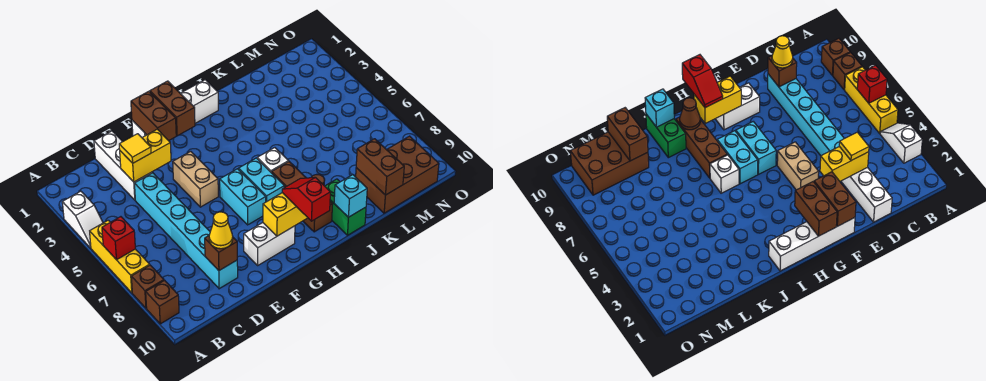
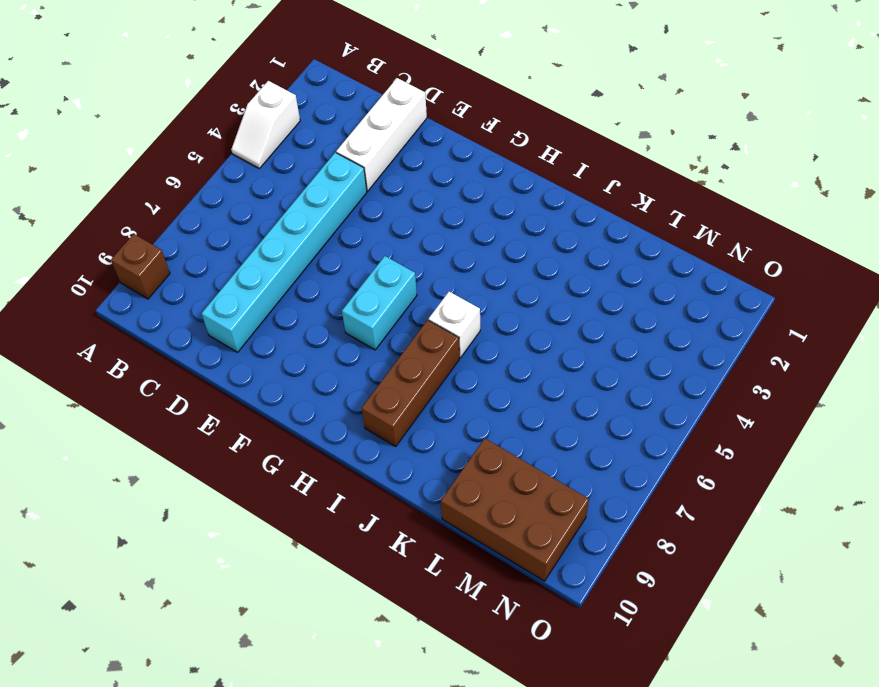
none -> yellow 1x3 brick [90,220,150,293]
none -> brown 1x1 brick [131,265,164,308]
none -> white 1x4 brick [132,80,218,137]

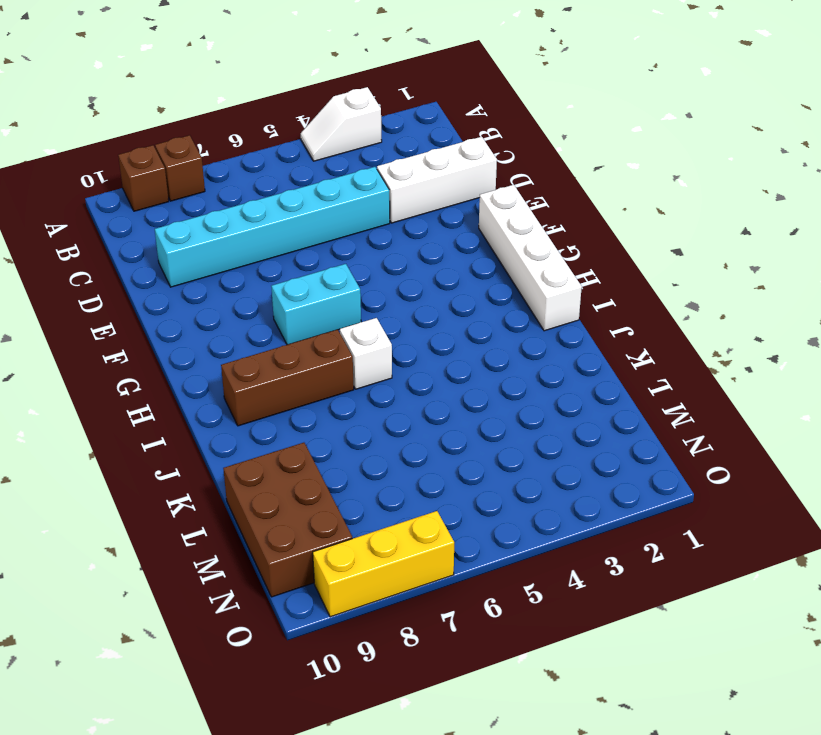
yellow 1x3 brick [313,511,454,617] -> yellow 1x3 brick moved to [90,220,150,293]
none -> tan 1x2 brick [173,151,218,207]
none -> white 1x2 brick [244,223,295,265]
none -> cyan 1x2 brick [239,158,284,202]

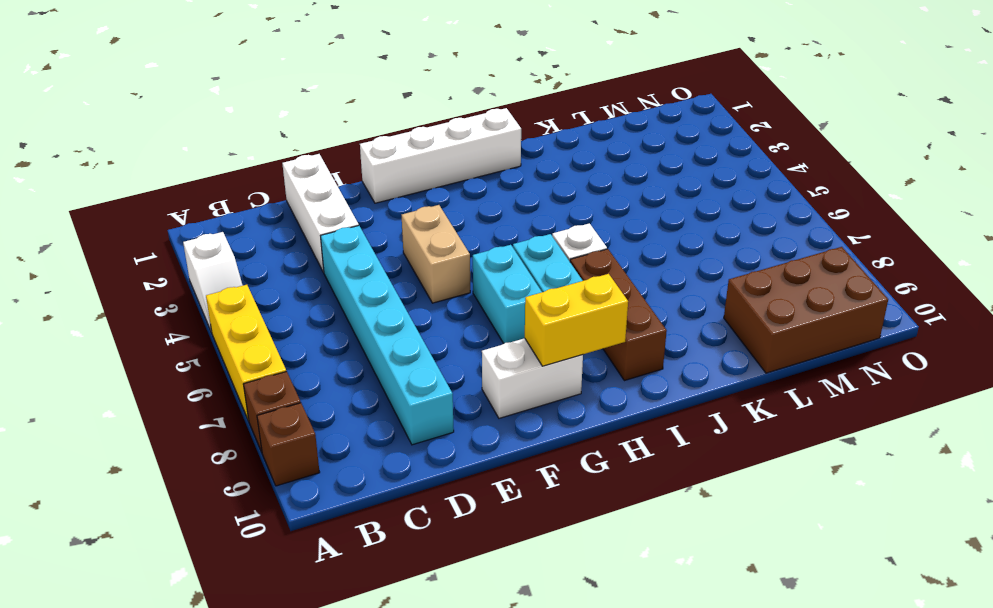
none -> green 1x2 brick [325,179,366,235]
none -> red 1x1 brick [102,217,135,260]
none -> yellow 1x2 brick [120,129,171,182]

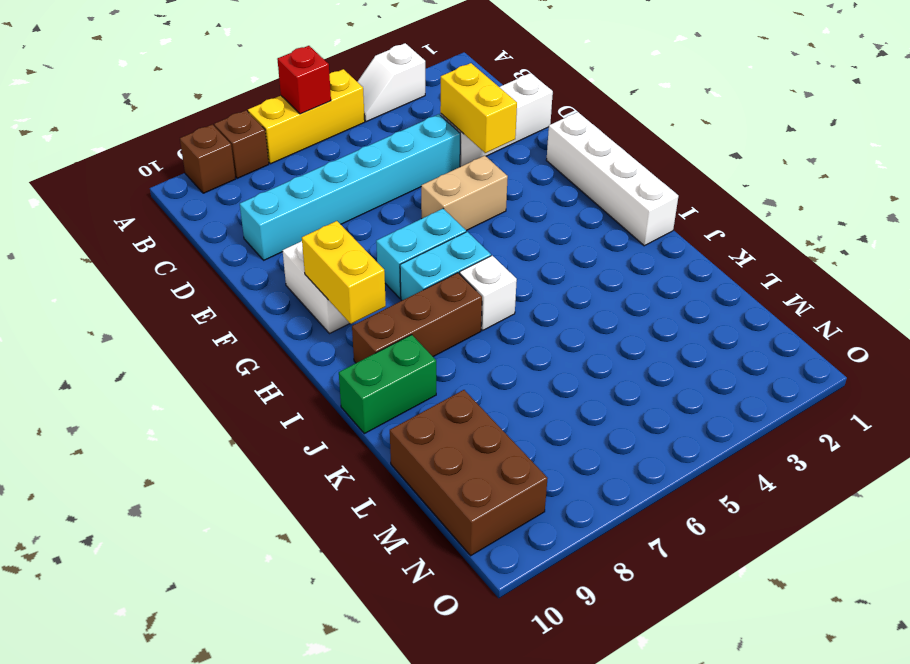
none -> brown 1x1 brick [205,236,237,270]
none -> brown 1x2 brick [131,91,176,141]
none -> brown 1x2 brick [150,81,195,136]

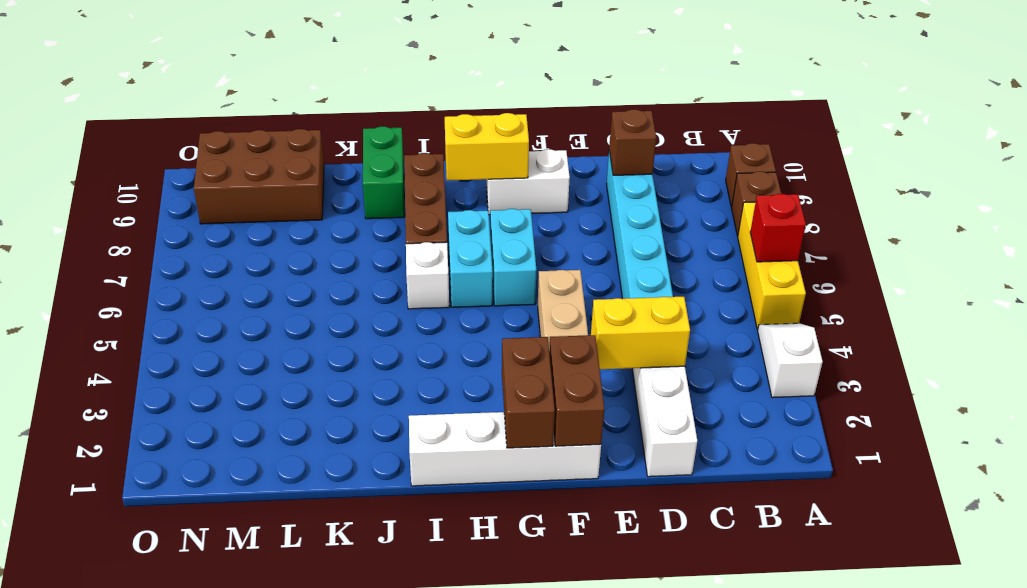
none -> brown 1x1 cone [680,98,700,130]
none -> cyan 1x1 brick [334,175,367,217]
none -> brown 1x2 brick [356,139,404,195]

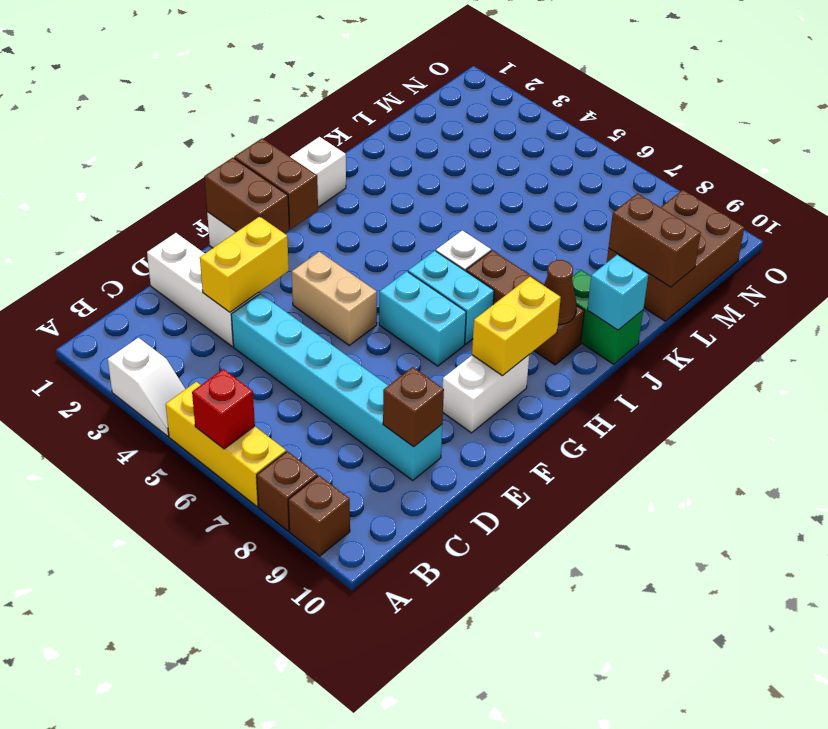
none -> yellow 1x1 tile [119,134,151,163]
none -> yellow 1x1 cone [209,212,233,249]
none -> red 1x2 slope [282,177,330,221]

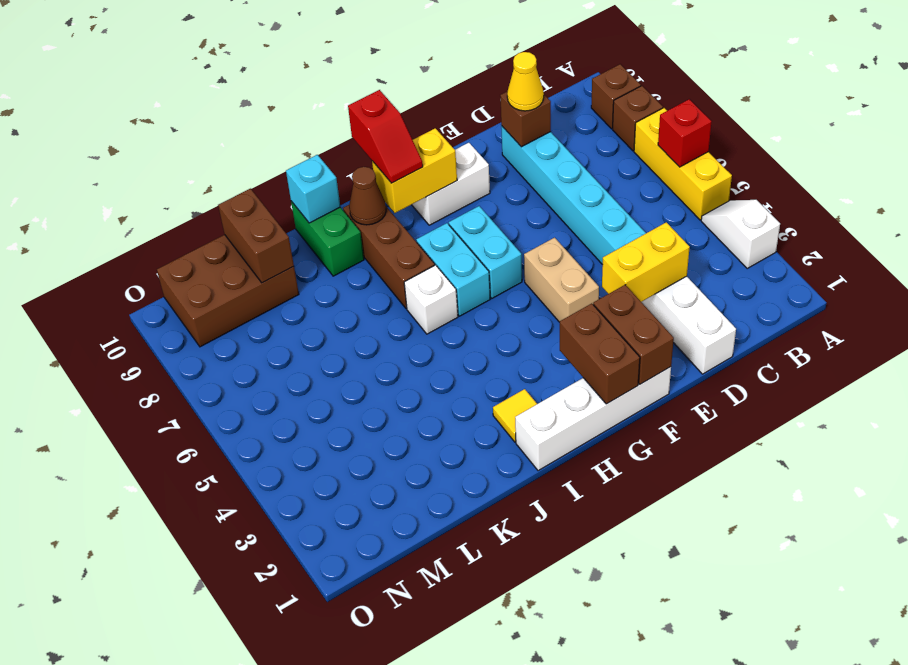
yellow 1x1 tile [493,389,537,442] -> yellow 1x1 tile moved to [119,134,151,163]

